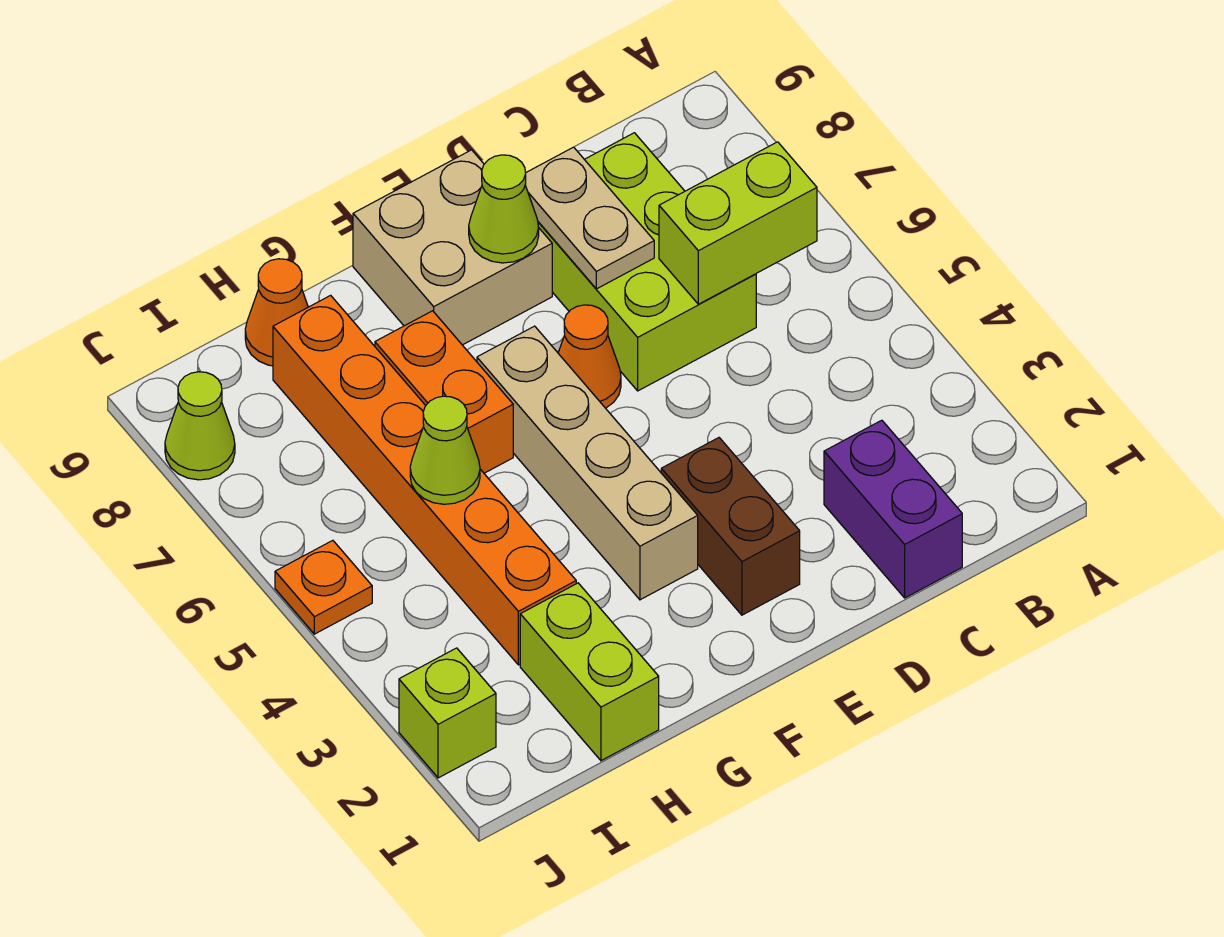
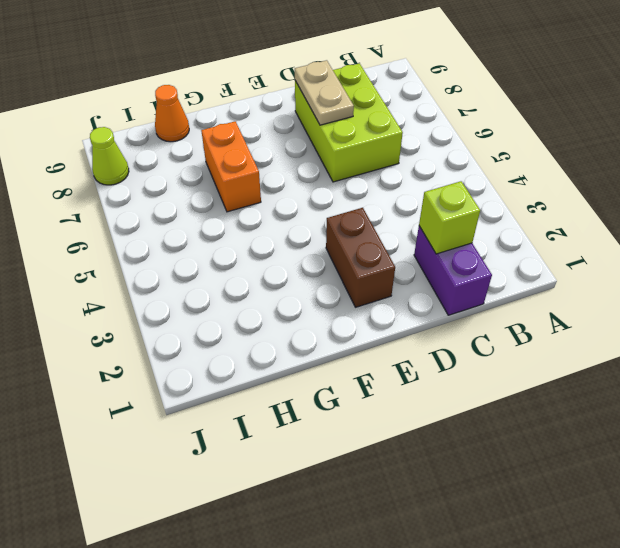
lime 1x1 brick [419,181,480,254] -> lime 1x1 brick moved to [399,648,496,778]
none -> orange 1x1 cone [558,305,621,408]
none -> tan 2x2 brick [353,150,552,345]
none -> tan 1x4 brick [477,326,698,600]

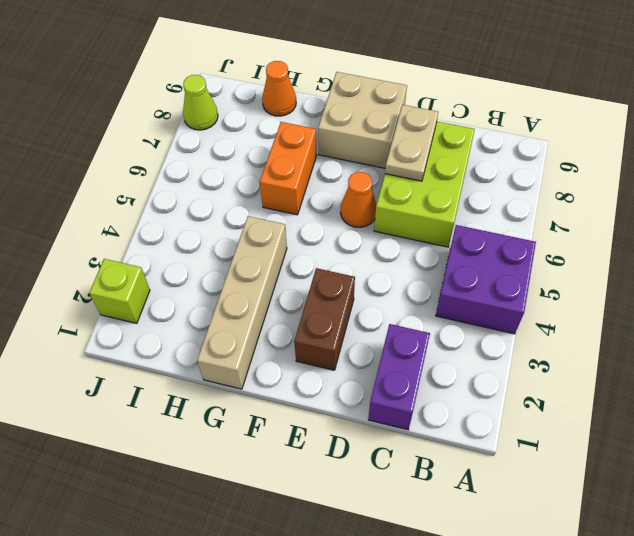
purple 2x2 brick [436,225,536,334] -> none
tan 1x4 brick [197,216,287,389] -> tan 1x4 brick moved to [477,326,698,600]
none -> lime 1x2 brick [520,583,659,761]
none -> orange 1x6 brick [273,295,576,665]
none -> orange 1x1 plate [275,540,372,634]

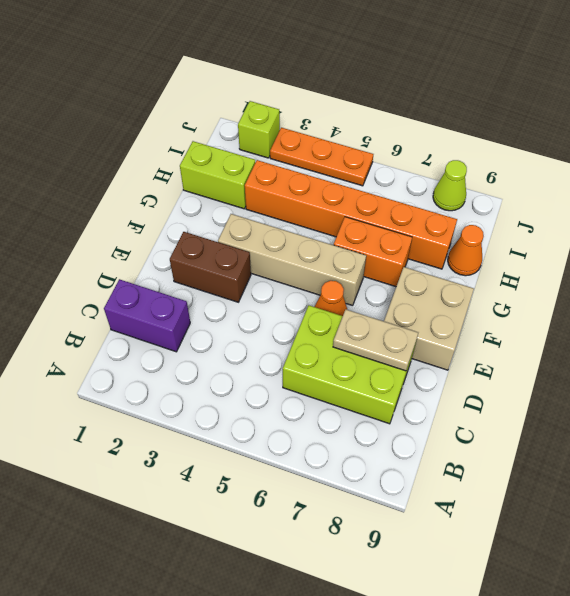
orange 1x3 plate [270,128,373,186] -> orange 1x1 plate [275,540,372,634]
none -> lime 1x2 brick [659,142,817,304]
none -> lime 1x1 cone [469,155,539,263]
none -> lime 1x1 cone [410,396,480,504]

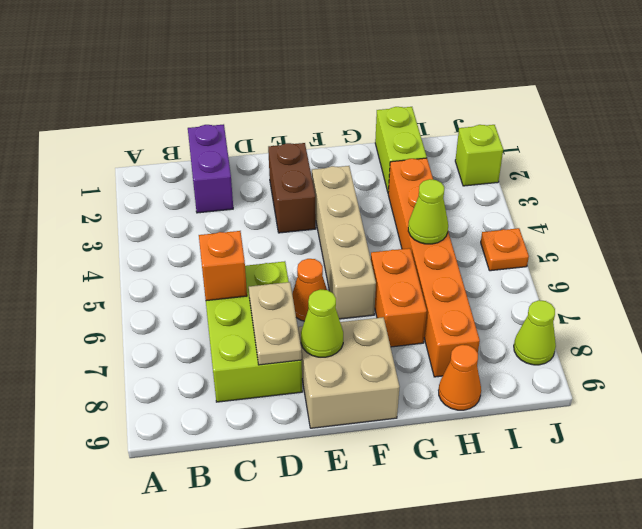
orange 1x1 brick [199,231,247,301] -> lime 1x2 brick [659,142,817,304]

